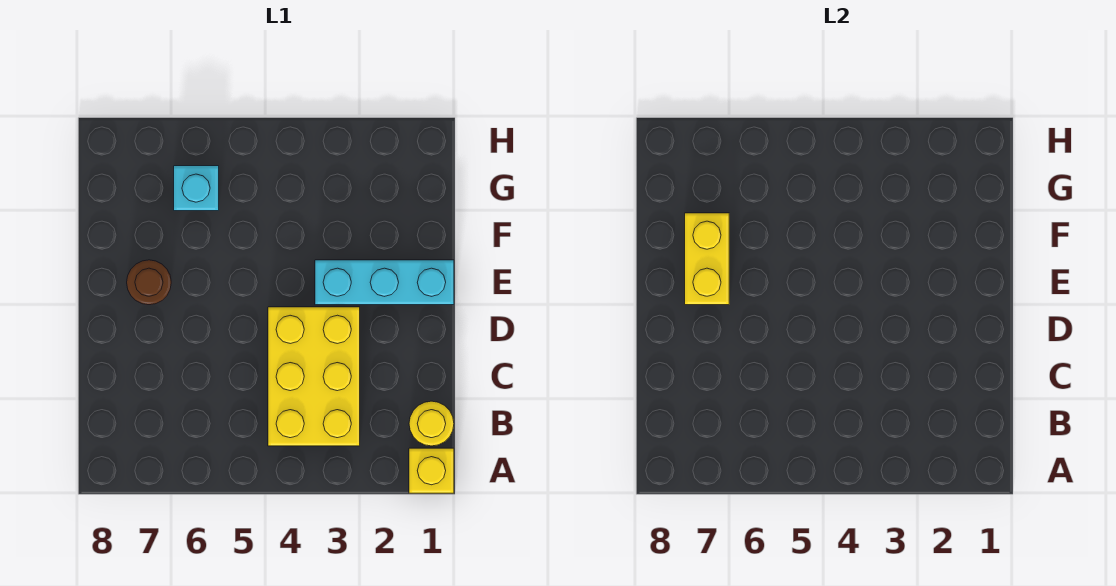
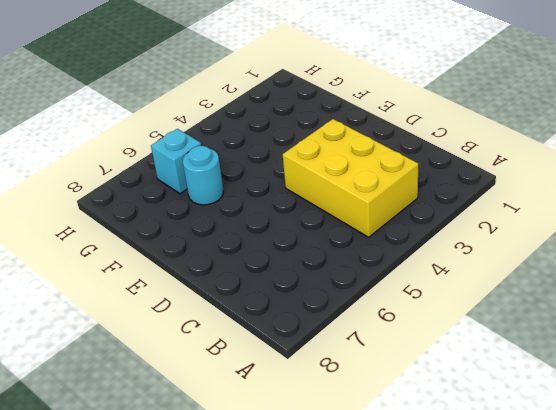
cyan 1x1 round brick [183,146,223,205] -> none
none -> yellow 1x1 brick [409,448,454,493]
none -> yellow 1x1 round brick [409,401,454,446]

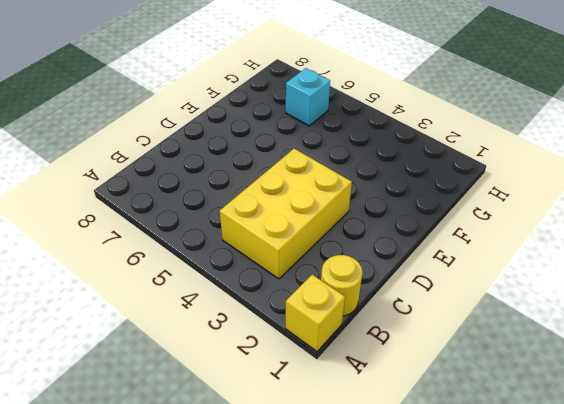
none -> cyan 1x3 brick [315,260,454,305]
none -> brown 1x1 round brick [127,260,171,305]

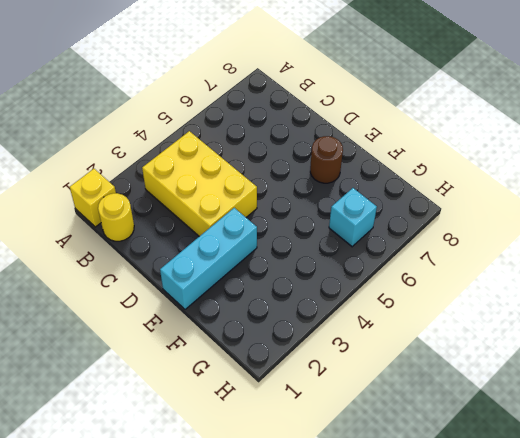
none -> yellow 1x2 brick [685,213,729,305]

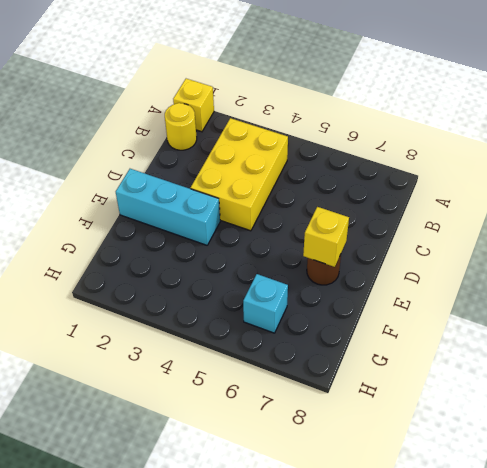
yellow 1x1 brick [303,207,349,267] -> yellow 1x2 brick [685,213,729,305]

